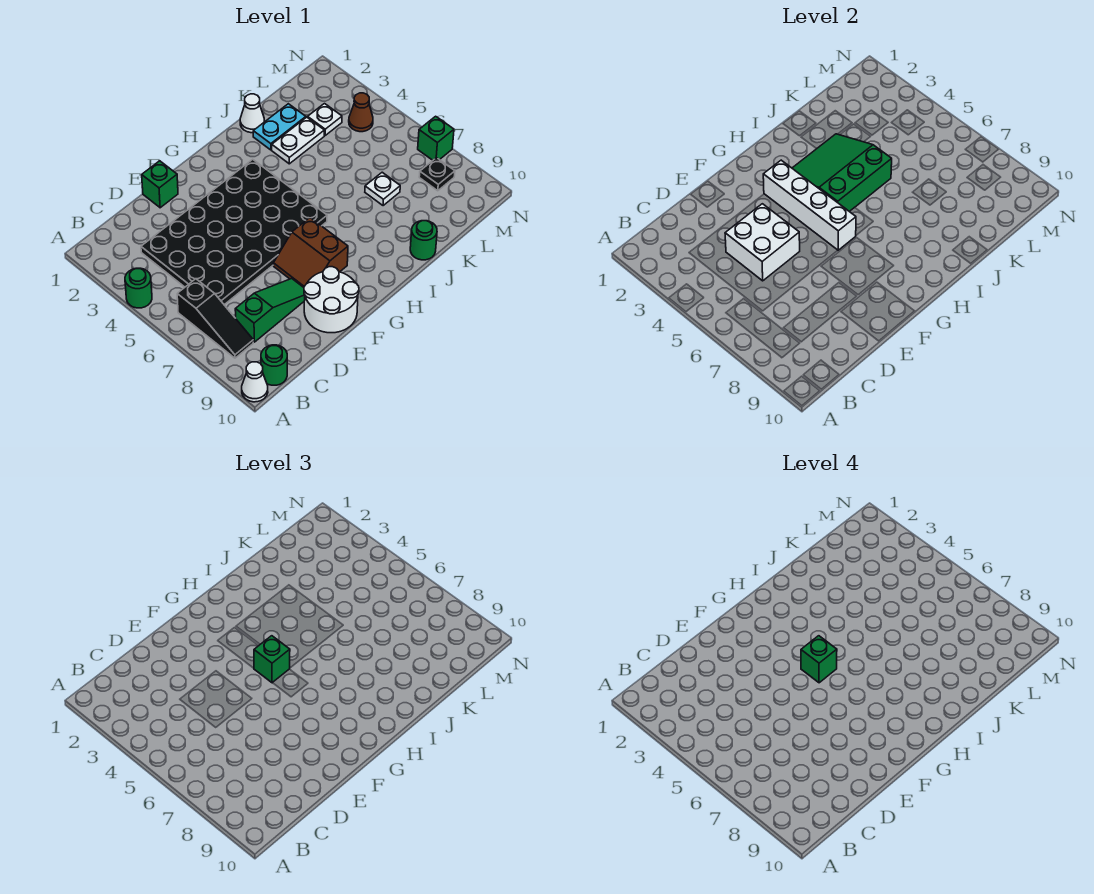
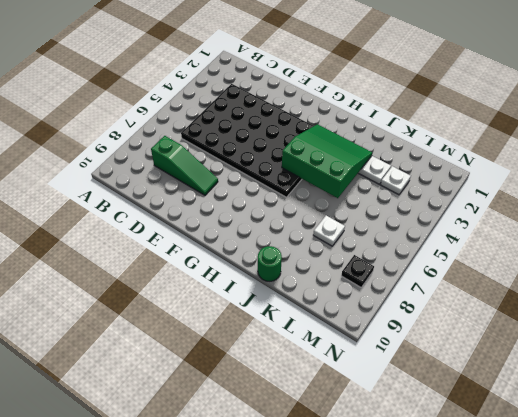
none -> green 1x1 round brick [125,268,152,308]
none -> white 1x1 cone [242,362,268,402]
none -> black 1x3 slope [177,279,253,358]

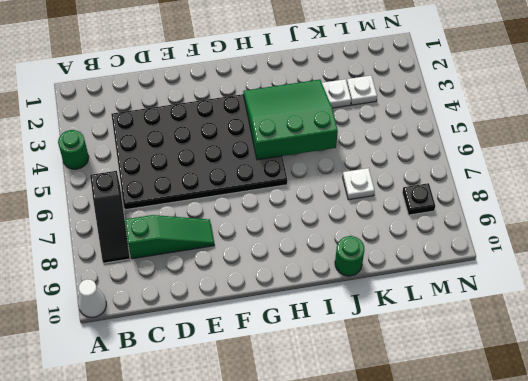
none -> green 1x1 round brick [261,345,287,385]
none -> green 1x1 brick [142,161,178,208]
none -> white 2x2 round brick [304,267,359,333]

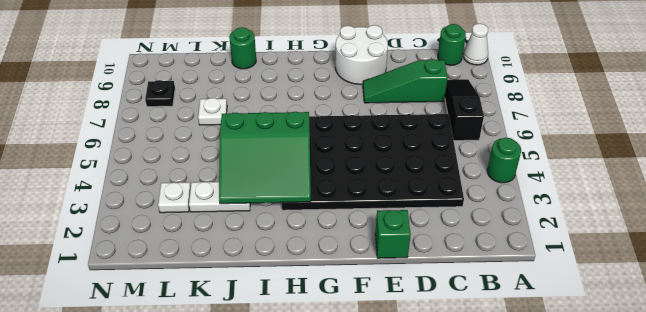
none -> brown 2x2 slope [273,218,348,287]
none -> white 1x1 cone [240,94,264,133]
none -> cyan 1x2 plate [253,104,306,150]

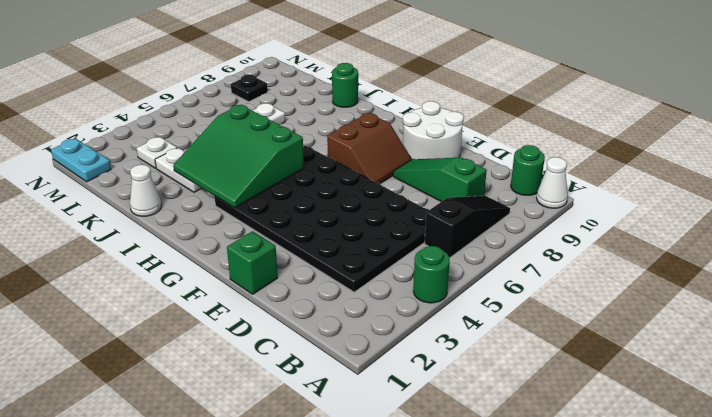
cyan 1x2 plate [51,138,111,182] -> cyan 1x2 plate moved to [253,104,306,150]
none -> brown 1x1 cone [349,93,373,132]
none -> green 1x1 brick [418,116,454,160]
none -> white 2x2 brick [725,204,800,281]

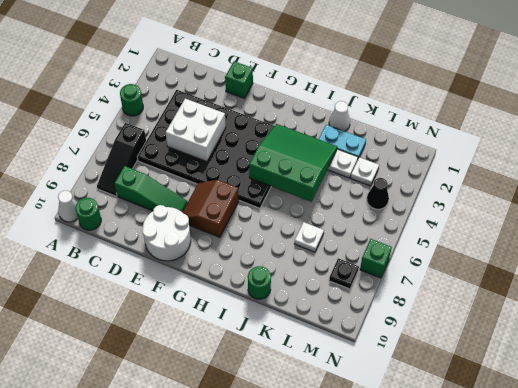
black 1x1 cone [367,178,389,209] -> brown 1x1 cone [349,93,373,132]
none -> white 1x4 brick [763,160,856,250]
none -> green 1x1 brick [254,636,290,683]
none -> green 1x1 brick [801,636,837,683]

